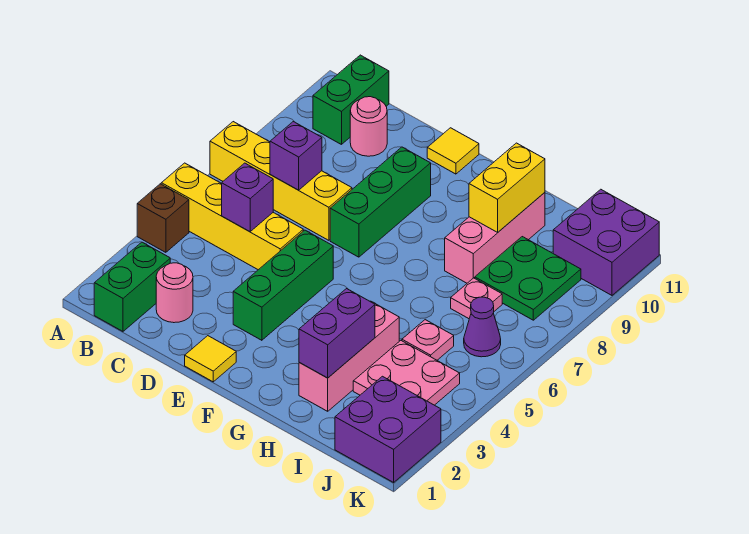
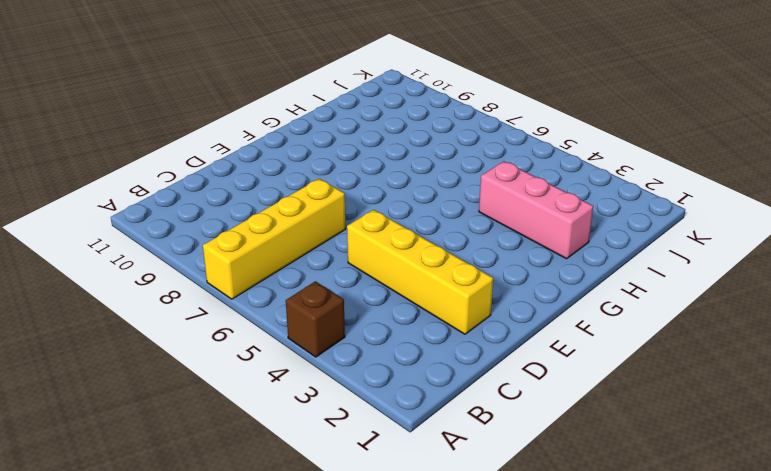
yellow 1x4 brick [347,210,493,334] -> yellow 1x4 brick turned to [161,163,303,270]
none -> green 1x2 brick [94,242,170,331]
none -> green 1x2 brick [313,55,389,145]
none -> pink 1x1 round brick [156,263,193,323]

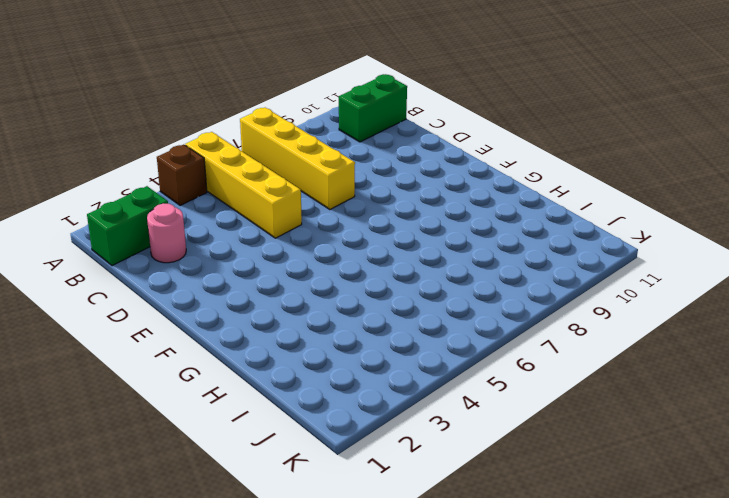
none -> pink 1x1 round brick [350,97,387,156]
none -> yellow 1x1 tile [185,336,236,382]
none -> green 1x3 brick [233,230,333,340]

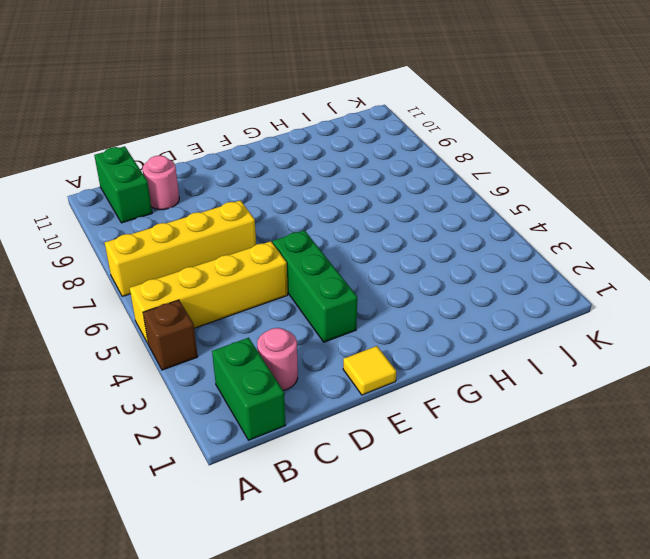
none -> green 1x3 brick [330,147,431,257]
none -> yellow 1x1 tile [427,128,479,174]
none -> pink 1x3 brick [299,301,399,411]

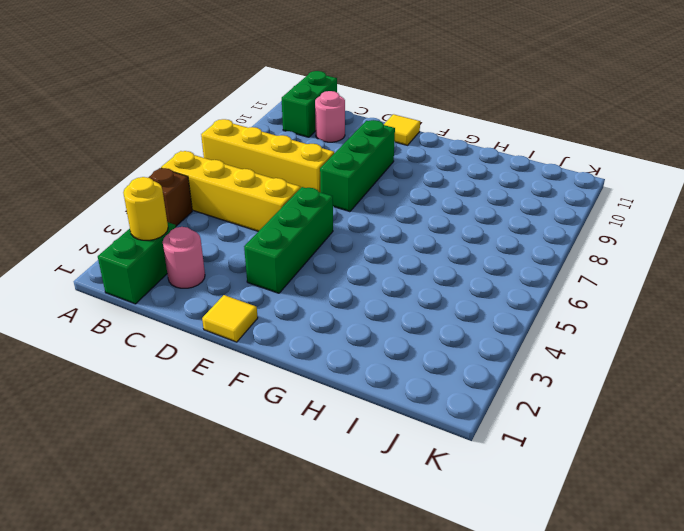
yellow 1x1 round brick [123,177,168,240] -> none
none -> pink 1x3 brick [299,301,399,411]
none -> pink 1x3 brick [445,192,545,283]
none -> pink 2x2 plate [353,341,460,405]

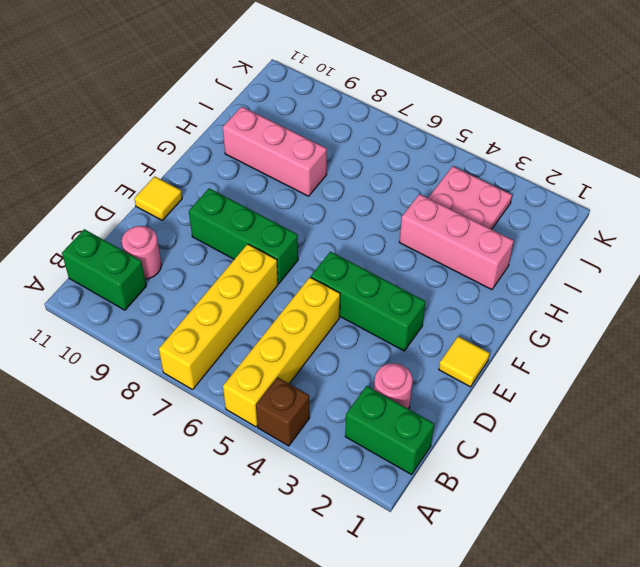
none -> pink 1x1 plate [402,320,454,360]
none -> pink 1x1 plate [451,278,502,319]
none -> green 2x2 plate [475,237,581,320]

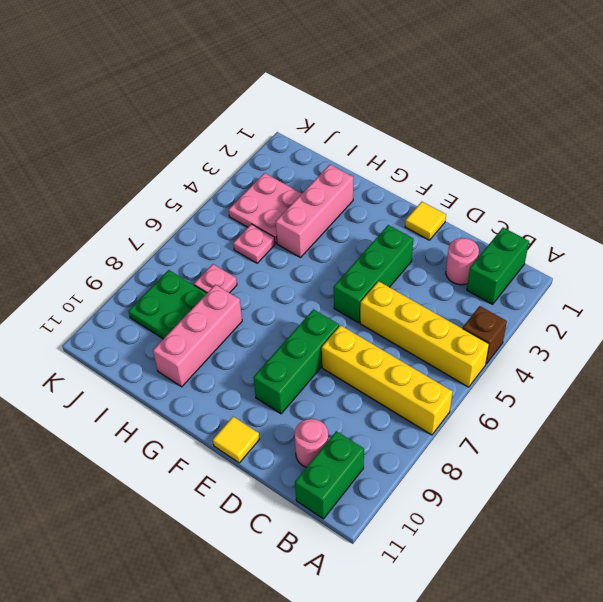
none -> purple 2x2 brick [335,376,441,482]
none -> purple 1x1 cone [464,297,501,357]
none -> purple 2x2 brick [553,189,659,295]

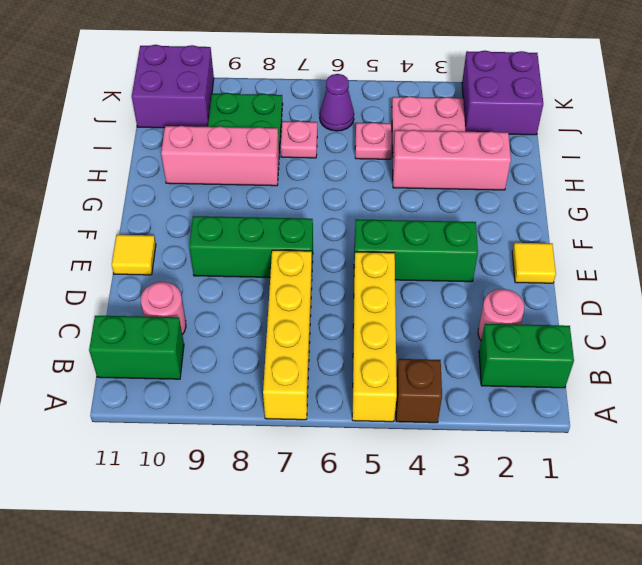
none -> purple 1x1 brick [222,163,273,232]
none -> purple 1x1 brick [270,122,322,190]
none -> purple 1x2 brick [299,289,375,378]

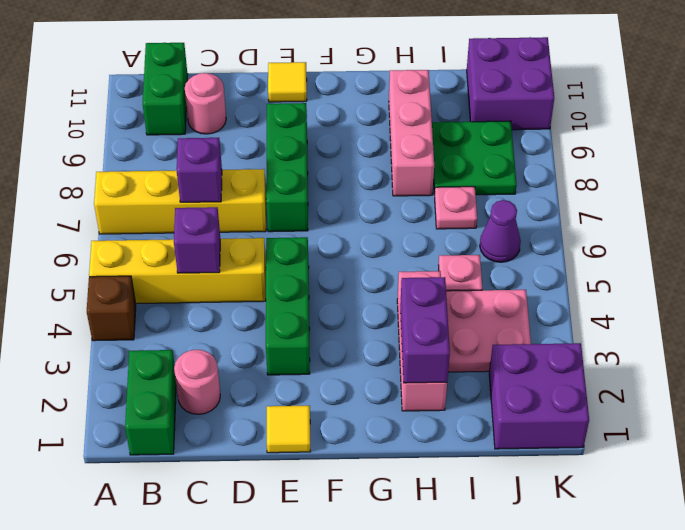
none -> yellow 1x2 brick [469,143,545,232]

